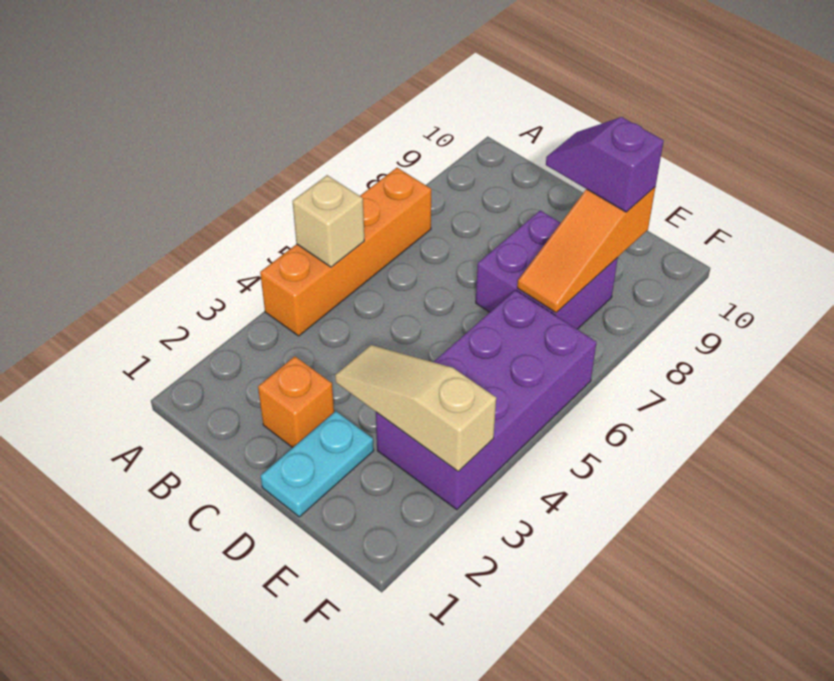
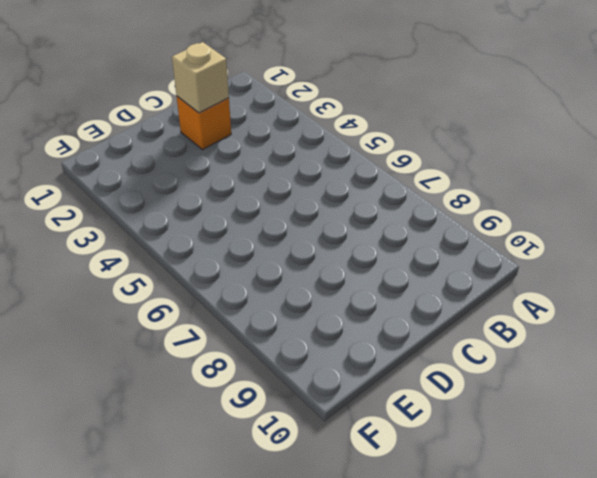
tan 1x1 brick [172,42,229,113] -> tan 1x1 brick moved to [293,175,364,267]
none -> orange 1x4 brick [260,168,431,336]
none -> cyan 1x2 plate [261,411,374,517]

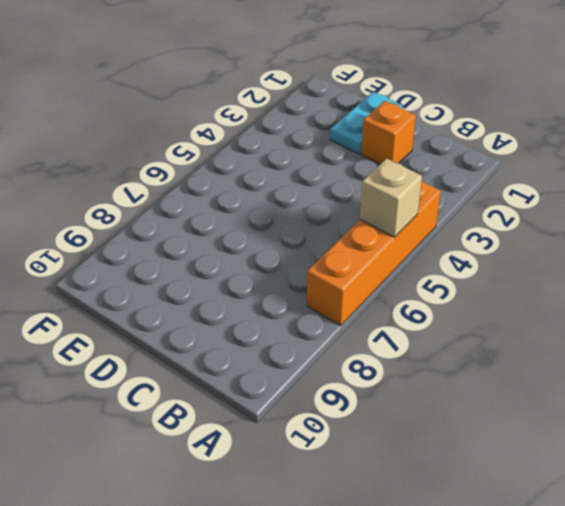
none -> purple 2x2 brick [476,211,618,329]
none -> purple 2x4 brick [376,290,597,510]

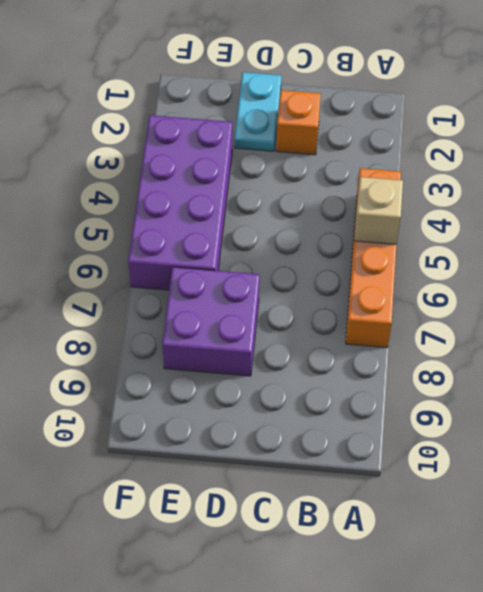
none -> tan 1x3 slope [335,345,496,472]
none -> orange 1x3 slope [517,187,655,313]

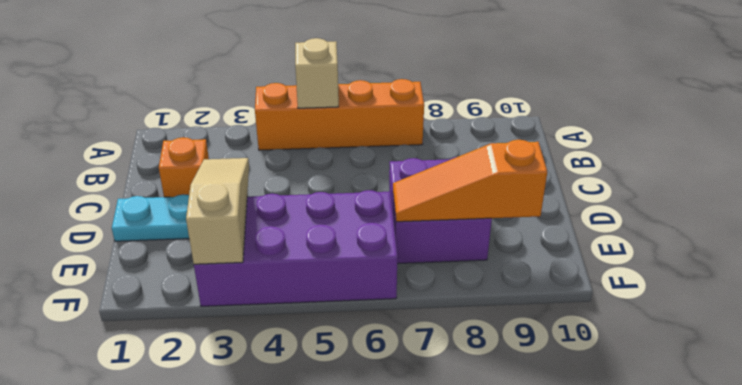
none -> purple 1x2 slope [546,117,664,212]

